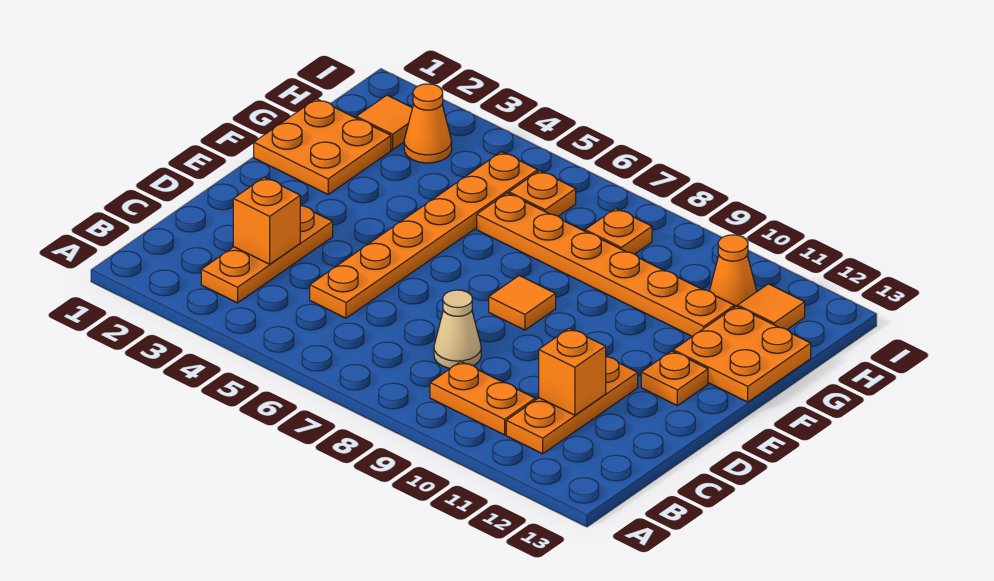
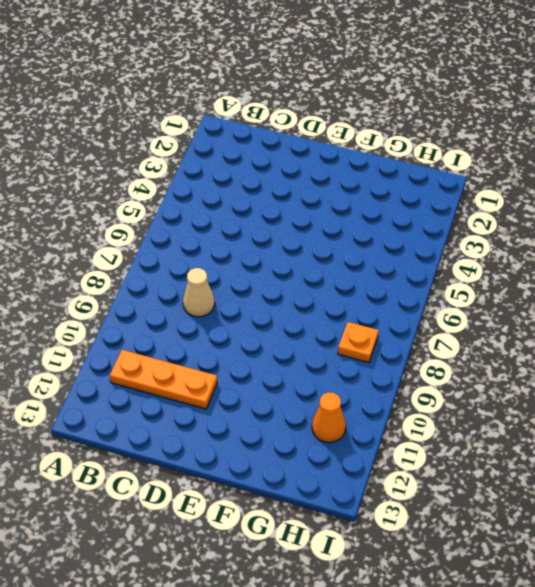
none -> orange 1x3 plate [201,206,333,303]
none -> orange 1x2 plate [430,362,535,435]
none -> orange 1x6 plate [310,152,538,318]

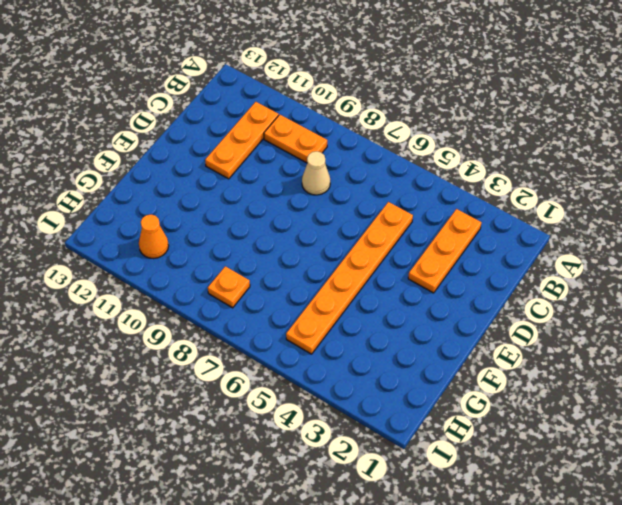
none -> orange 1x1 tile [489,276,556,330]
none -> orange 1x1 plate [641,351,708,406]
none -> orange 2x2 plate [254,99,391,194]

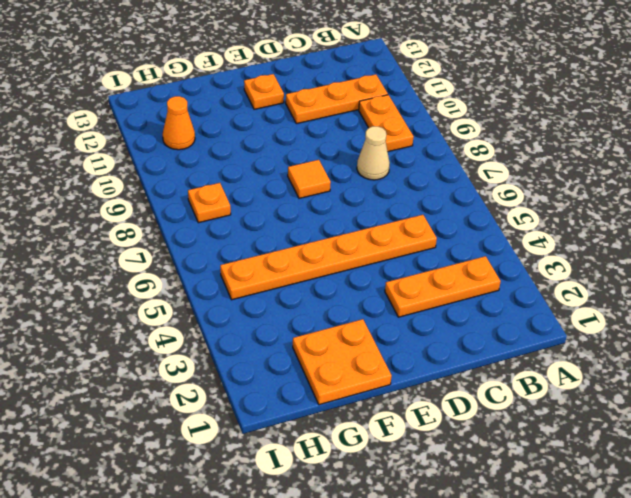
none -> orange 2x2 plate [673,306,811,402]
none -> orange 1x6 plate [477,193,734,336]
none -> orange 1x1 tile [356,95,412,150]

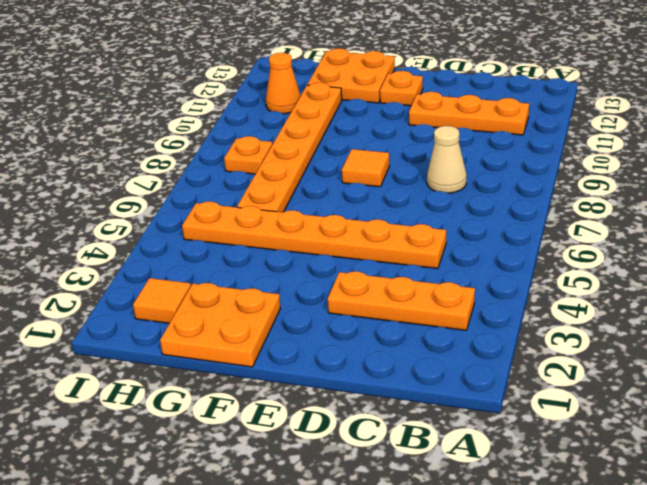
none -> orange 1x2 plate [430,362,535,435]
none -> orange 1x1 cone [404,84,452,163]
none -> orange 1x1 plate [509,171,576,216]

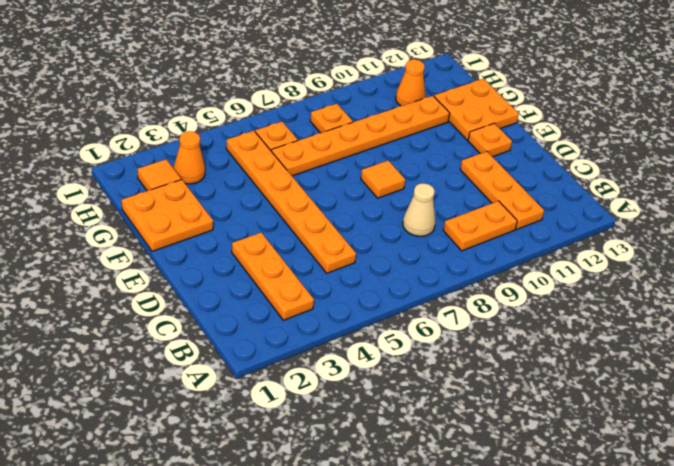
none -> orange 1x1 tile [738,284,805,330]
none -> orange 1x1 brick [233,177,300,264]
none -> orange 1x1 brick [539,328,606,415]

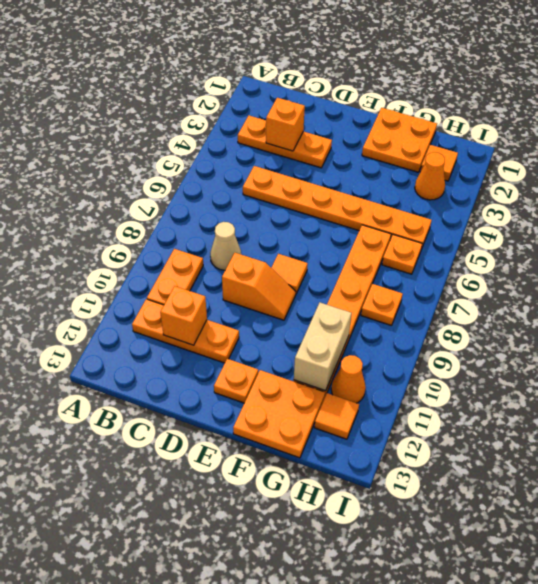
orange 1x2 slope [222,253,296,320] -> none
tan 1x2 brick [294,303,352,391] -> none

